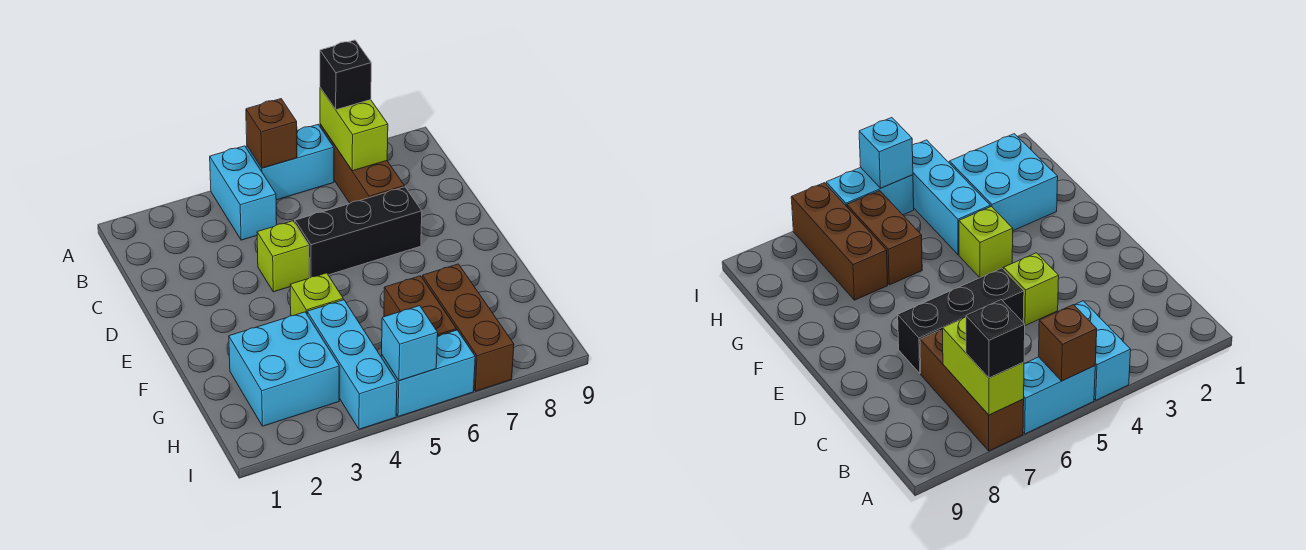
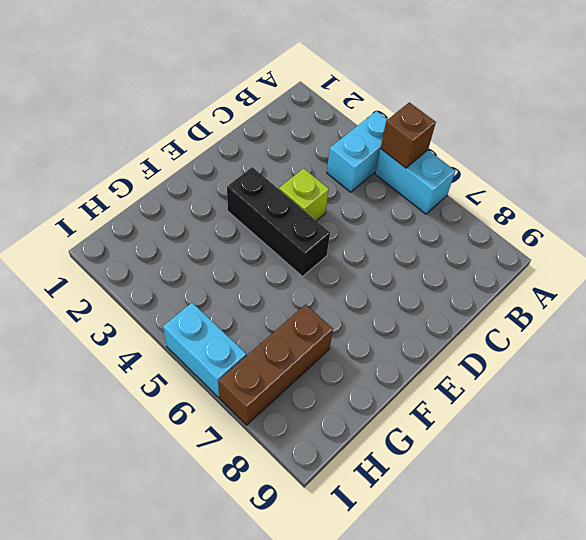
black 1x3 brick [227,167,330,276] -> black 1x3 brick moved to [295,187,422,278]
none -> brown 1x3 brick [320,124,404,203]
none -> lime 1x1 brick [290,273,343,316]
none -> cyan 2x2 brick [229,312,339,426]

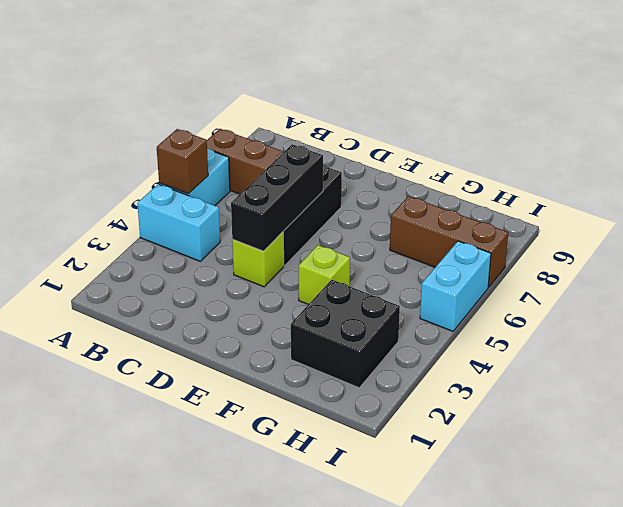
black 1x3 brick [231,144,323,251] -> none
black 2x2 brick [291,280,400,388] -> cyan 2x2 brick [229,312,339,426]
none -> cyan 1x3 brick [307,300,397,429]
none -> brown 1x2 brick [384,276,456,336]
none -> lime 1x2 brick [320,88,388,171]

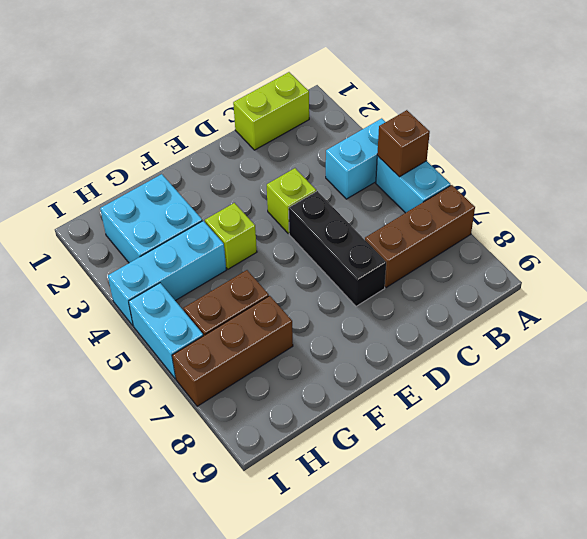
lime 1x2 brick [233,72,309,150] -> lime 1x2 brick moved to [320,88,388,171]
none -> cyan 1x1 brick [382,306,438,381]
none -> black 1x1 brick [320,40,371,110]

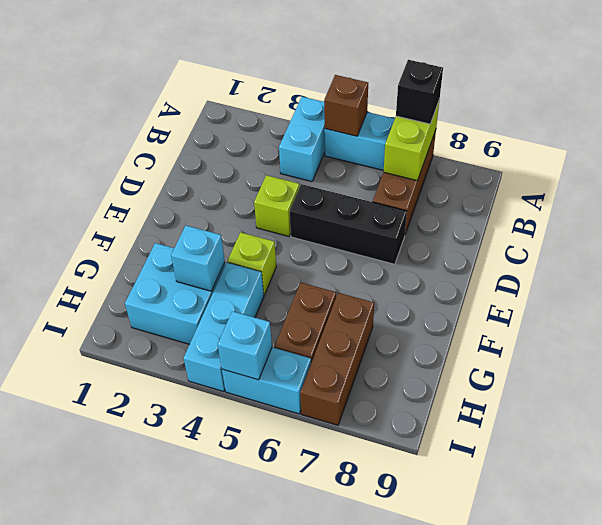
cyan 1x1 brick [171,225,225,291] -> none

